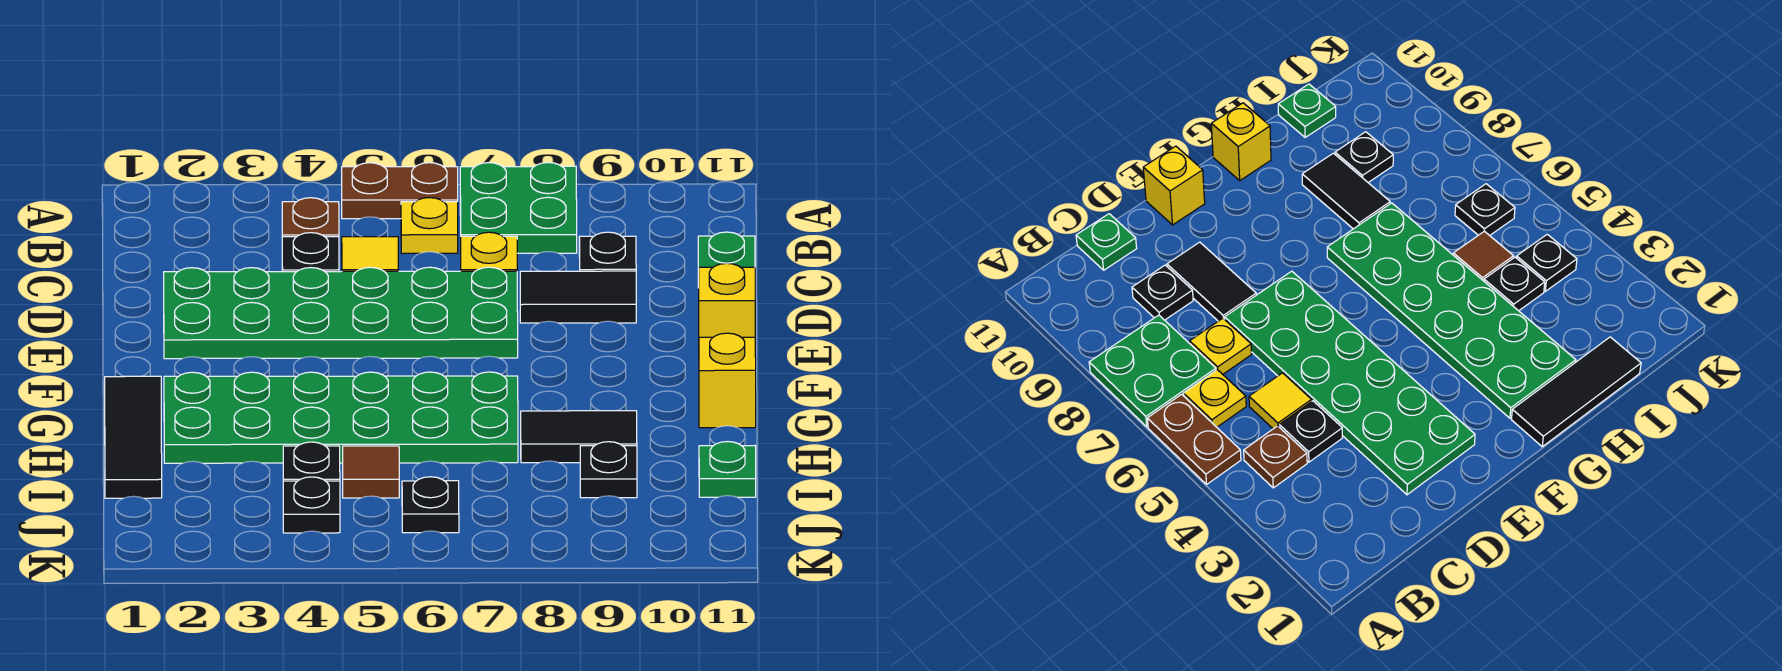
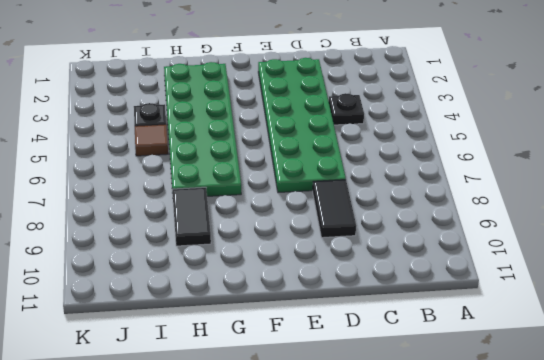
none -> brown 1x2 plate [342,163,458,219]
none -> green 2x2 plate [460,163,577,253]
none -> brown 1x1 plate [282,198,339,237]

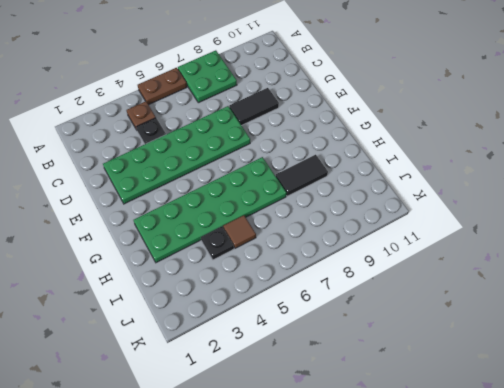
none -> yellow 1x1 plate [401,198,458,254]
none -> yellow 1x1 tile [342,237,399,272]
none -> yellow 1x1 plate [461,232,517,271]

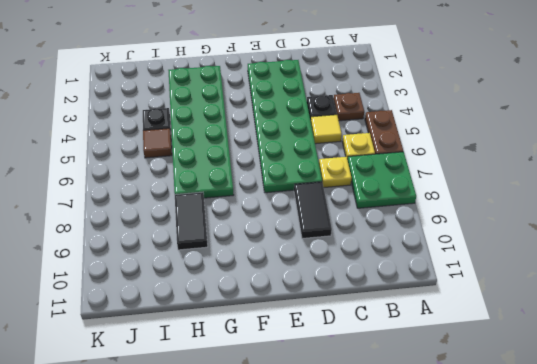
none -> black 1x1 plate [579,232,636,271]
none -> green 1x1 plate [698,232,755,288]
none -> yellow 1x1 brick [698,263,755,337]

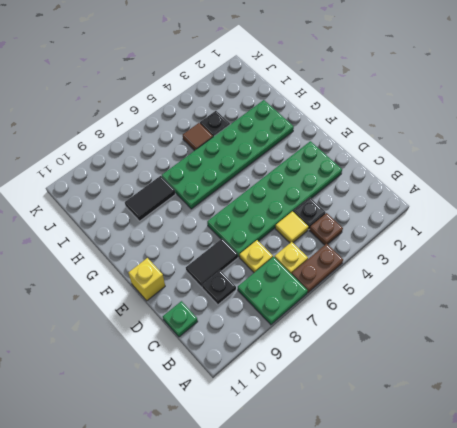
none -> black 1x3 tile [105,376,162,498]
none -> yellow 1x1 brick [699,333,756,428]
none -> black 1x1 plate [580,442,637,498]

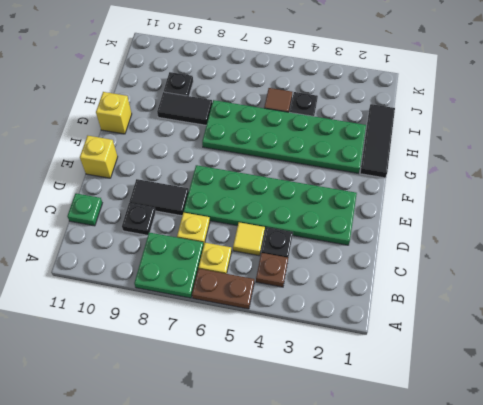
none -> green 1x1 plate [699,442,756,497]
none -> black 1x1 plate [283,477,340,533]
none -> black 1x1 plate [402,477,459,533]

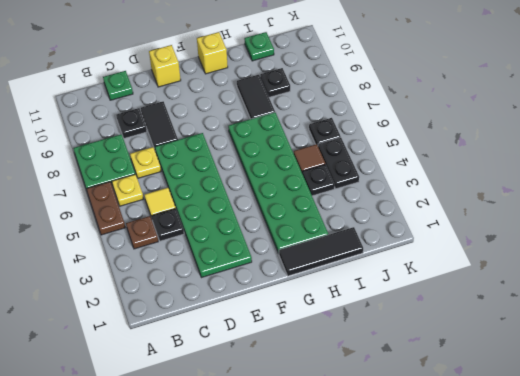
black 1x2 plate [318,137,359,189] -> black 1x1 plate [283,477,340,533]

